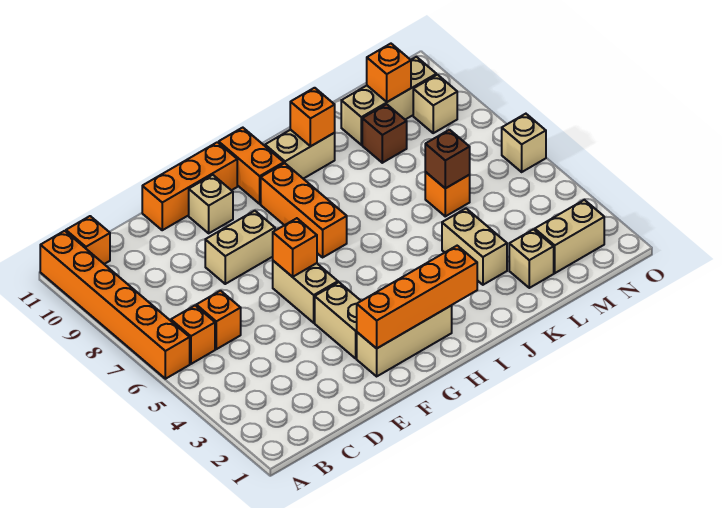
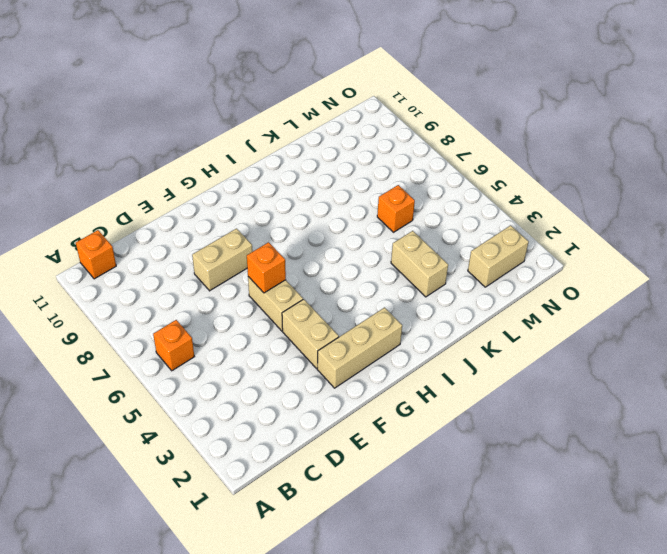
none -> orange 1x6 brick [40,231,190,379]
none -> orange 1x1 brick [196,291,241,349]
none -> orange 1x3 brick [142,142,237,230]

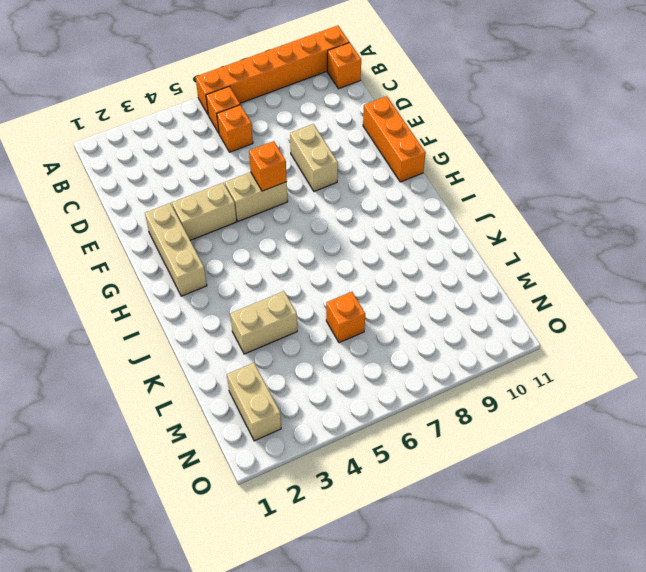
none -> tan 1x1 brick [189,175,233,233]
none -> orange 1x3 brick [261,163,347,257]
none -> orange 1x2 brick [219,128,284,204]

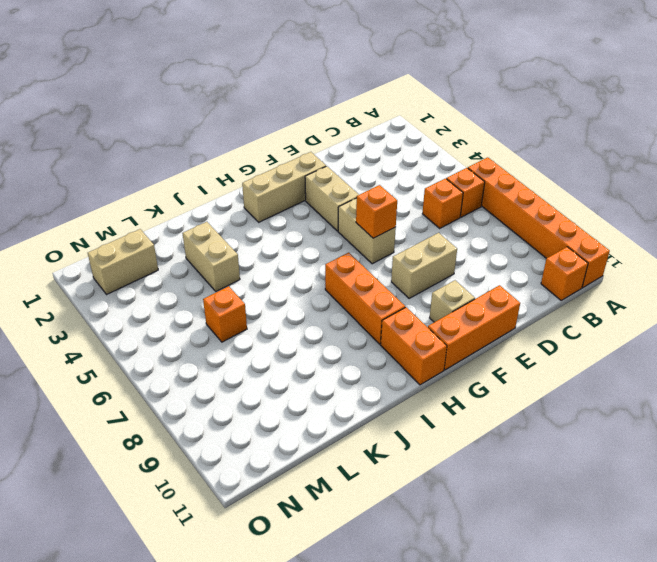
none -> tan 1x2 brick [265,130,335,179]
none -> tan 1x1 brick [509,229,554,288]
none -> brown 1x1 brick [362,104,407,163]

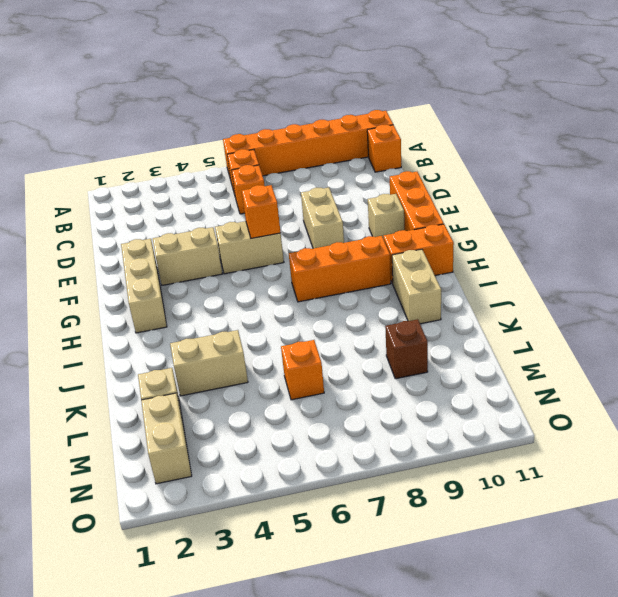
none -> tan 1x3 brick [341,57,436,145]
none -> tan 1x1 brick [413,75,457,133]
none -> tan 1x1 brick [502,114,546,172]

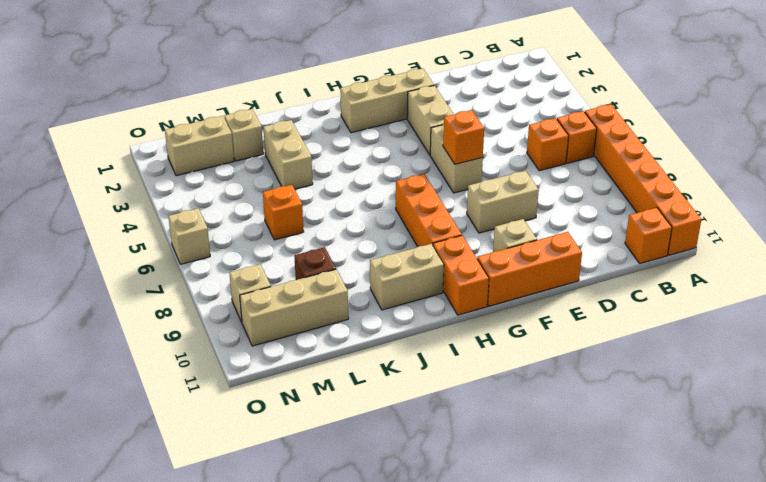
none -> orange 1x4 brick [357,246,477,348]
none -> orange 1x1 brick [290,88,335,146]
none -> brown 1x1 brick [425,130,470,188]

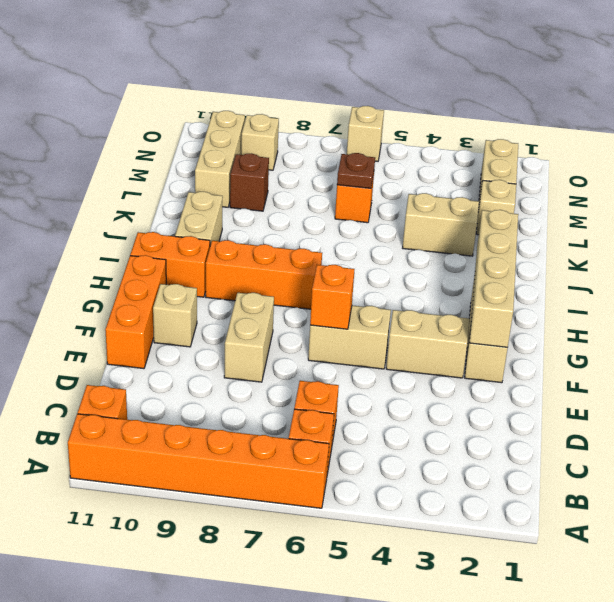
tan 1x4 brick [470,210,518,347] -> orange 1x4 brick [357,246,477,348]
brown 1x1 plate [337,153,375,188] -> brown 1x1 brick [425,130,470,188]
none -> orange 1x1 brick [290,88,335,146]
none -> orange 1x1 brick [367,44,411,102]

